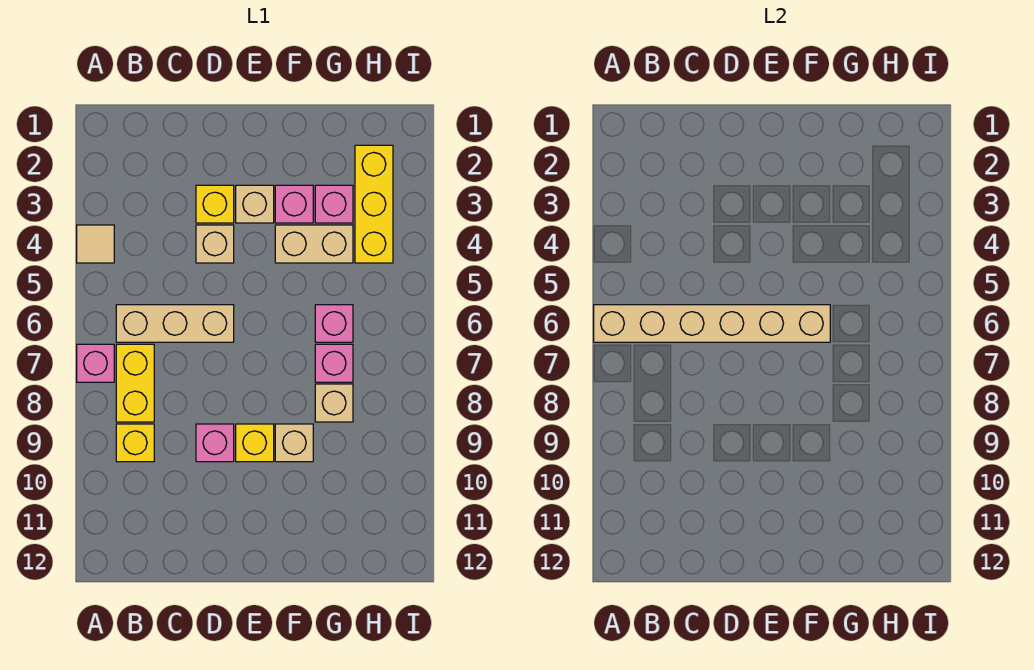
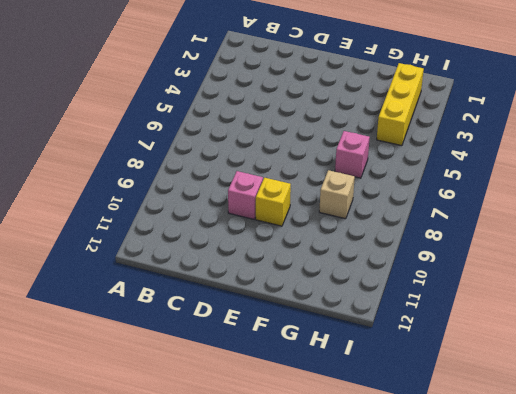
none -> tan 1x1 tile [77,225,114,263]
none -> pink 1x1 brick [77,344,114,382]
none -> tan 1x3 brick [116,305,234,342]

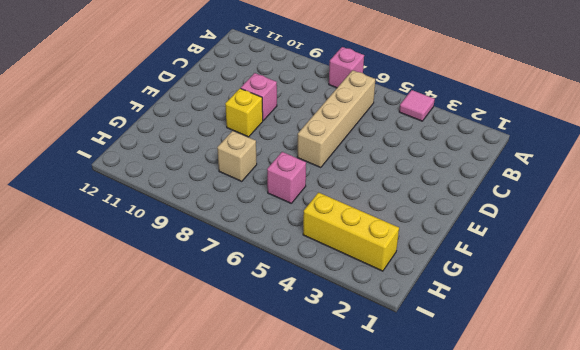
pink 1x1 tile [399,90,435,121] -> tan 1x1 tile [77,225,114,263]
tan 1x4 brick [297,70,375,168] -> tan 1x3 brick [116,305,234,342]
none -> yellow 1x2 brick [116,344,154,422]
none -> yellow 1x1 brick [116,424,154,462]
none -> yellow 1x1 brick [196,185,234,223]

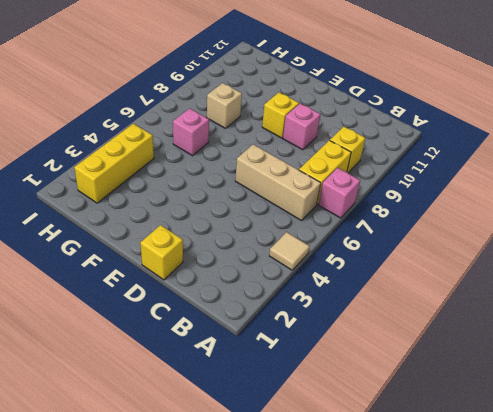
yellow 1x1 brick [140,225,183,280] -> yellow 1x1 brick moved to [196,185,234,223]
none -> tan 1x1 brick [196,225,234,263]
none -> tan 1x1 brick [236,185,274,223]
none -> pink 1x1 brick [275,185,313,223]

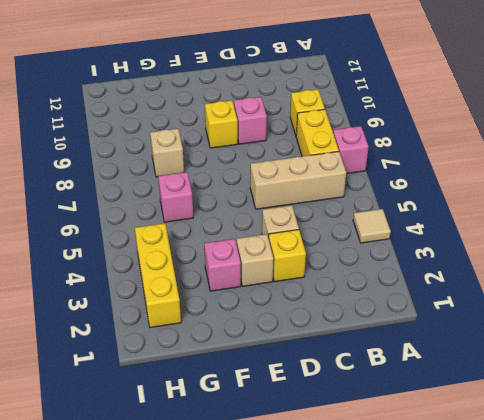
none -> tan 1x2 brick [275,225,353,263]
none -> tan 1x1 brick [275,424,313,462]
none -> pink 1x1 brick [315,185,353,223]

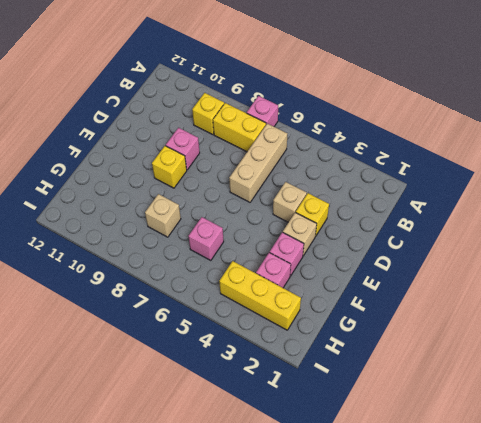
none -> tan 1x1 tile [77,225,114,263]
none -> tan 1x2 brick [275,225,353,263]
none -> tan 1x1 brick [275,424,313,462]

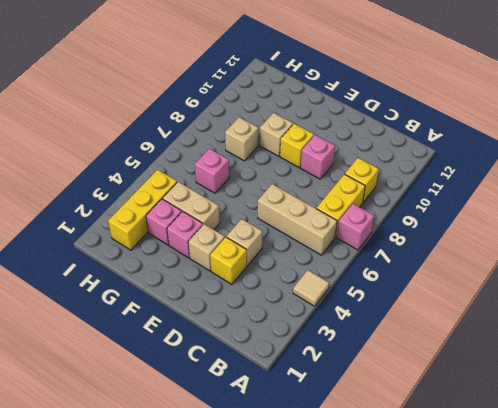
none -> pink 1x1 brick [315,344,353,382]
none -> tan 1x6 brick [594,305,830,342]

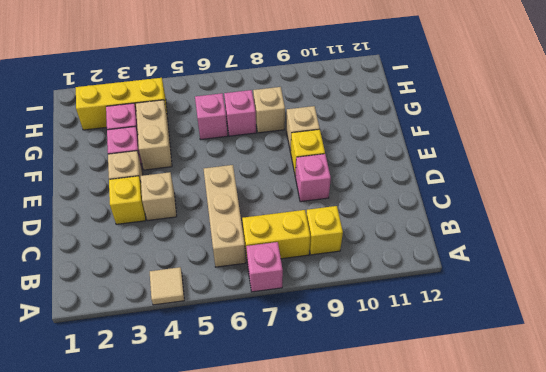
none -> tan 1x6 brick [594,305,830,342]

